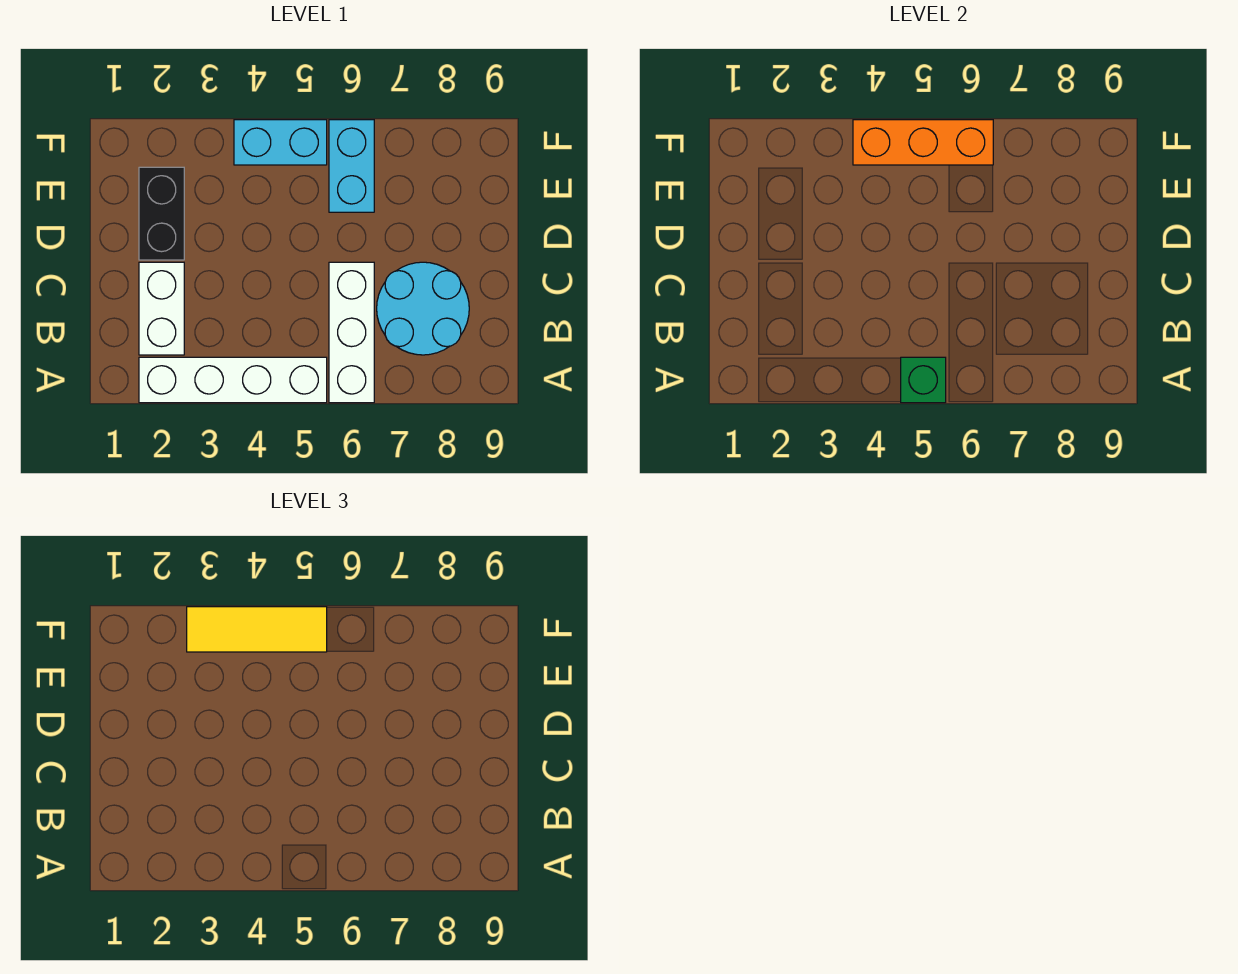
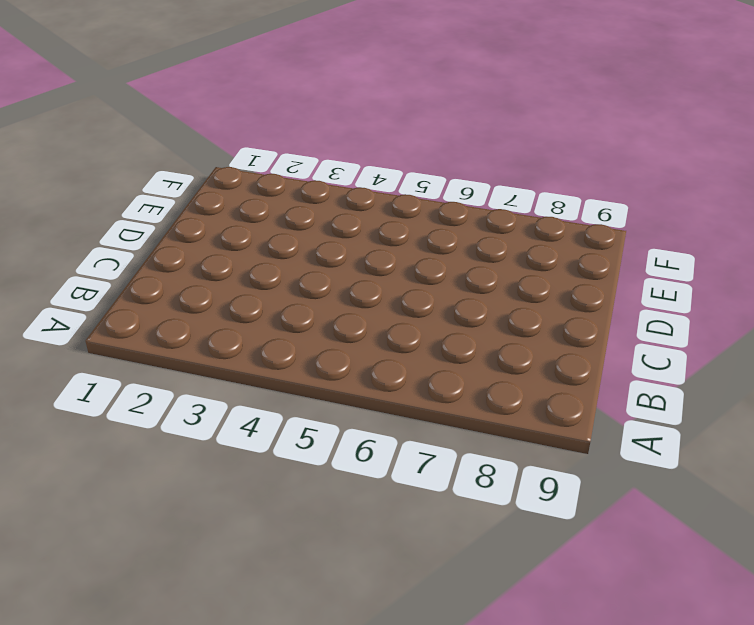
none -> white 1x4 brick [139,357,327,403]
none -> white 1x3 brick [329,262,374,403]

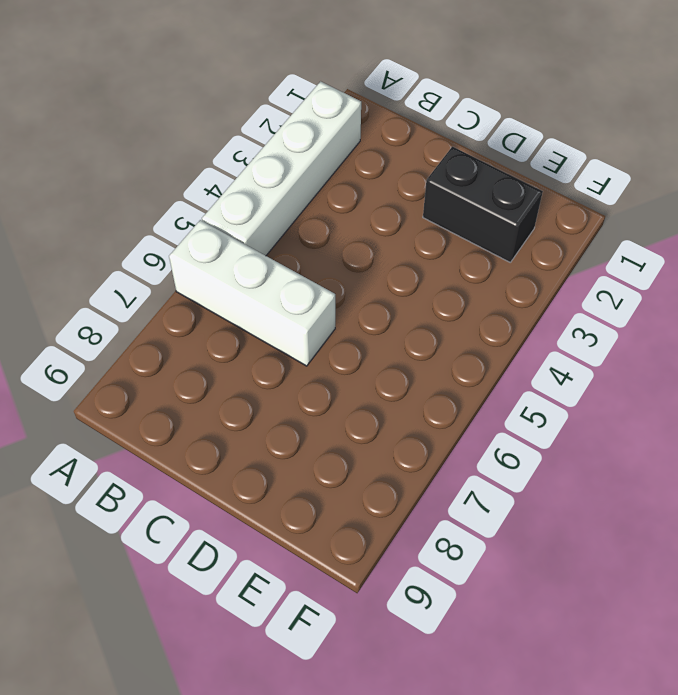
none -> white 1x2 brick [139,262,184,355]
none -> cyan 2x2 round brick [377,262,469,355]

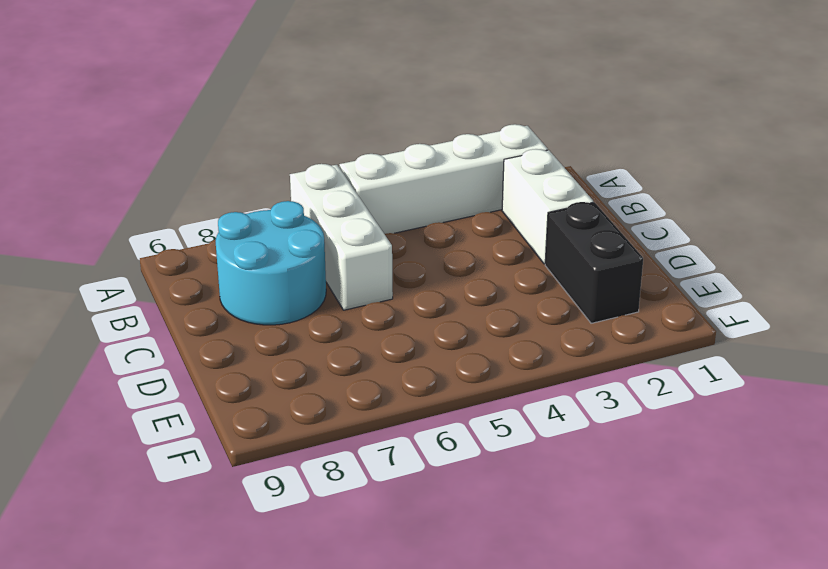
none -> cyan 1x2 brick [329,120,374,212]
none -> cyan 1x2 brick [234,120,327,165]

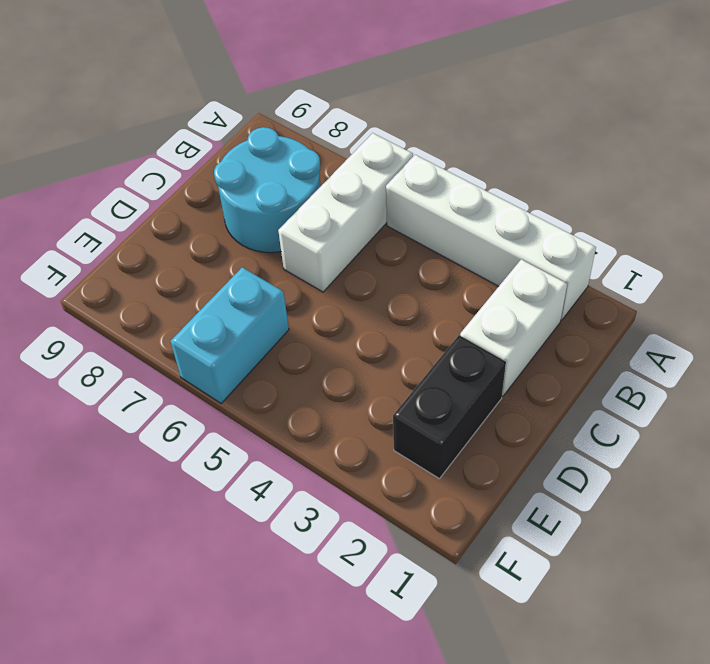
none -> cyan 1x2 brick [234,120,327,165]
none -> green 1x1 brick [901,357,946,403]

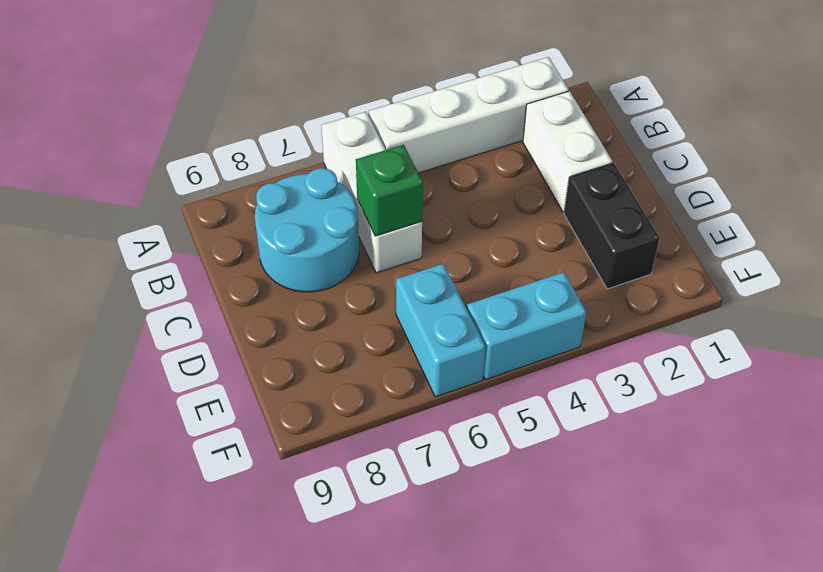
green 1x1 brick [356,145,423,236] -> green 1x1 brick moved to [901,357,946,403]
none -> orange 1x3 brick [853,120,993,165]
none -> yellow 1x3 tile [187,607,327,652]

